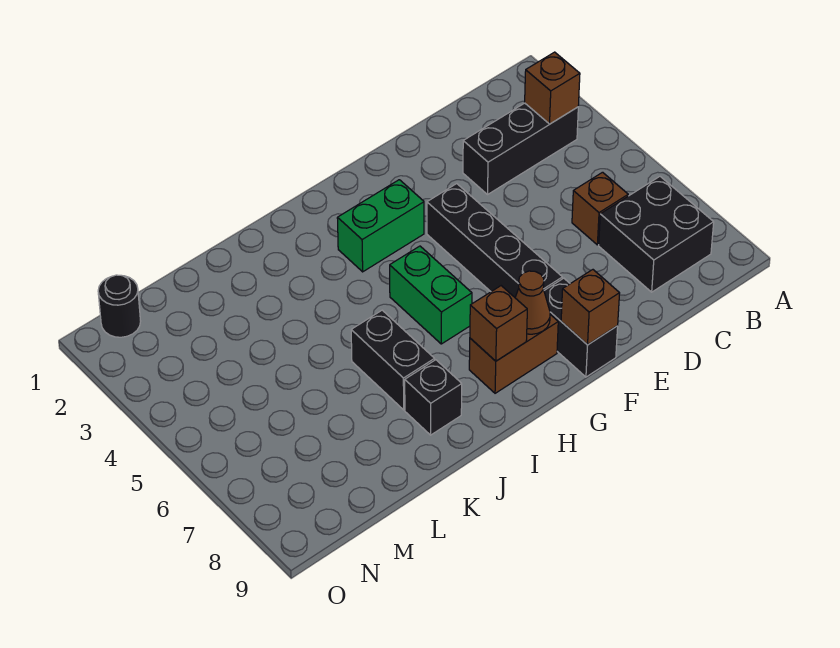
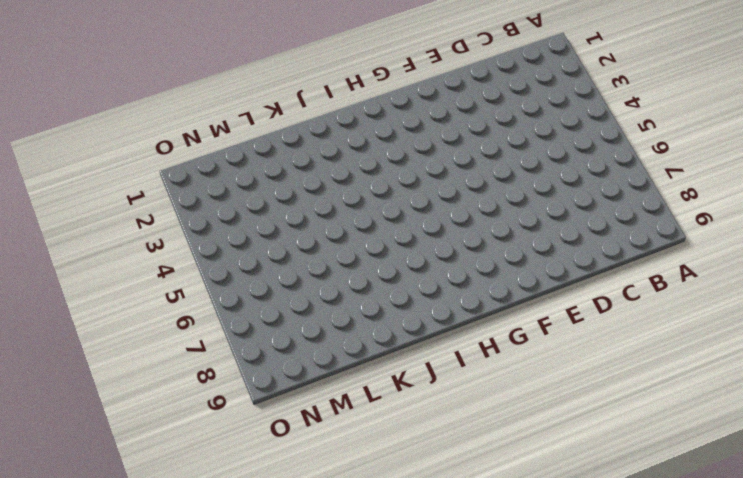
none -> black 1x3 brick [463,103,578,194]
none -> black 2x2 brick [599,177,714,292]
none -> brown 1x1 brick [572,172,628,245]

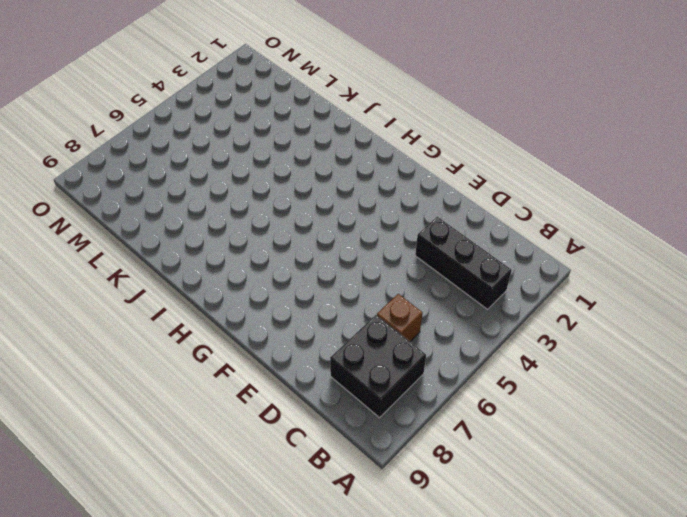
none -> black 1x4 brick [427,184,562,297]
none -> black 1x2 brick [544,278,618,377]
none -> green 1x2 brick [337,180,424,272]

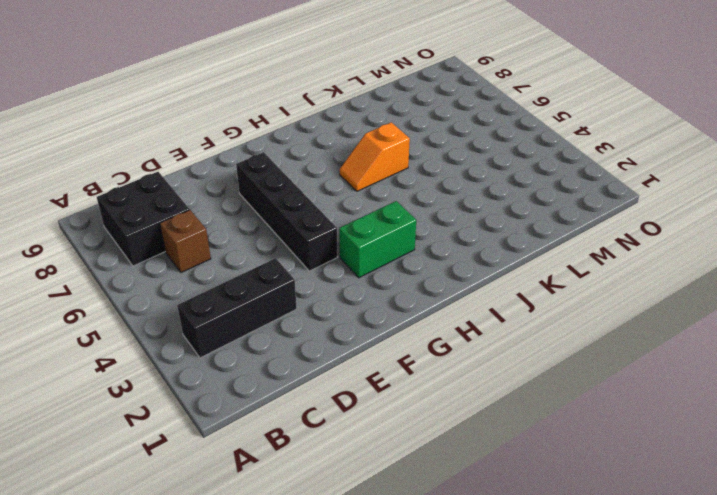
orange 1x2 slope [340,122,410,191] -> black 1x2 brick [351,310,435,410]
none -> black 1x2 brick [544,278,618,377]
none -> brown 1x2 brick [469,315,558,393]
none -> green 1x2 brick [390,246,472,344]

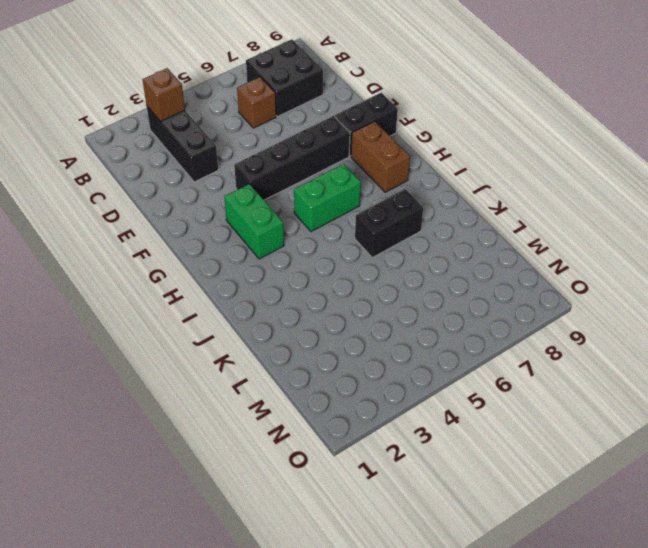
none -> black 1x1 brick [405,360,462,435]
none -> black 1x1 round brick [98,275,141,337]
none -> brown 1x1 brick [561,270,620,345]

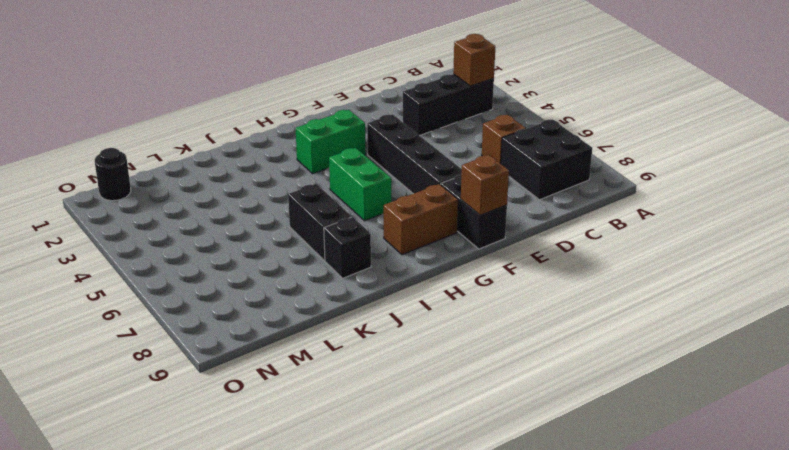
none -> brown 1x1 cone [515,271,550,334]
none -> brown 1x1 brick [470,286,527,361]

